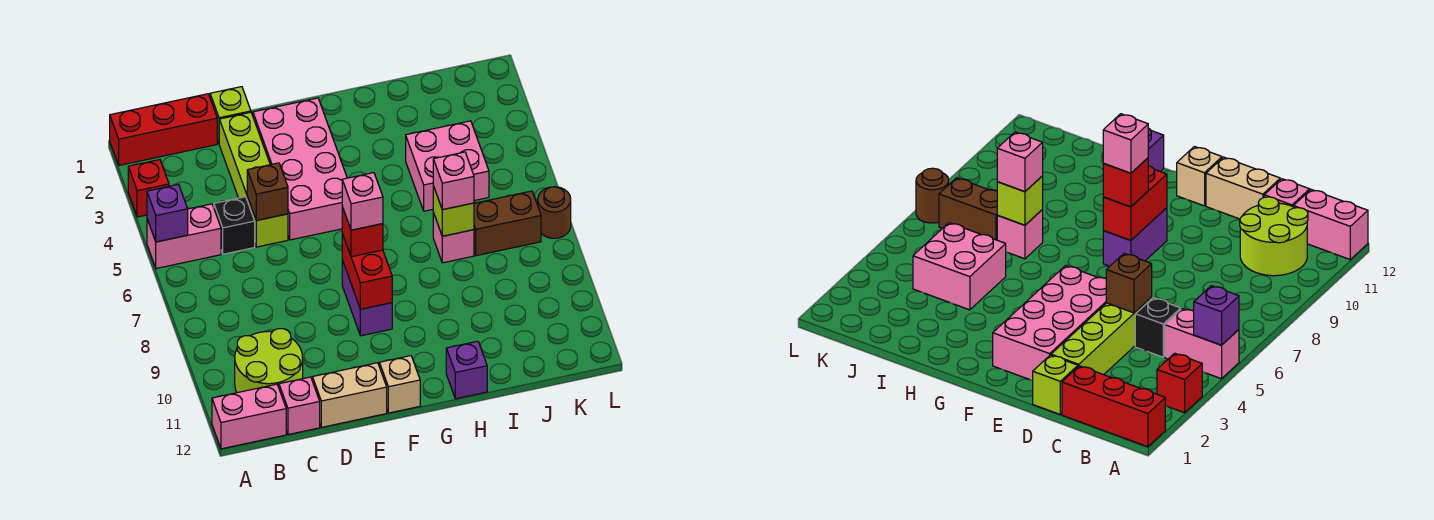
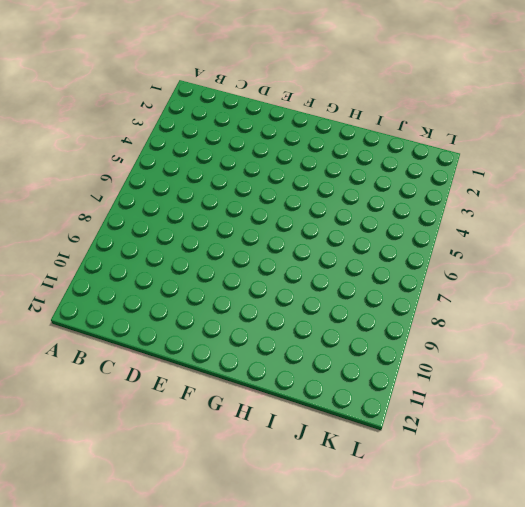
none -> red 1x3 brick [110,94,217,165]
none -> red 1x1 brick [128,160,169,217]
none -> pink 1x2 brick [147,204,221,269]

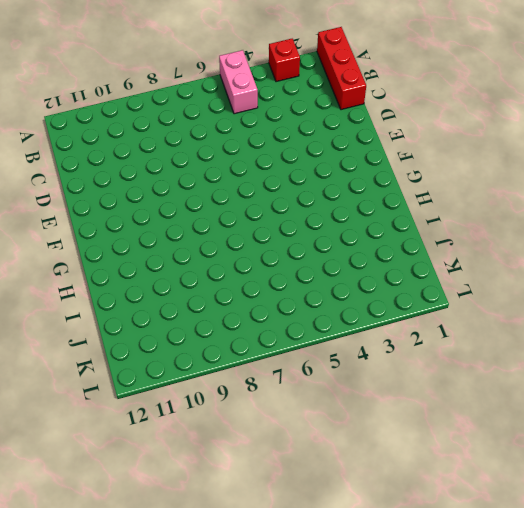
none -> pink 1x2 brick [212,384,286,449]
none -> lime 2x2 round brick [235,329,303,393]
none -> black 1x1 brick [214,197,255,254]

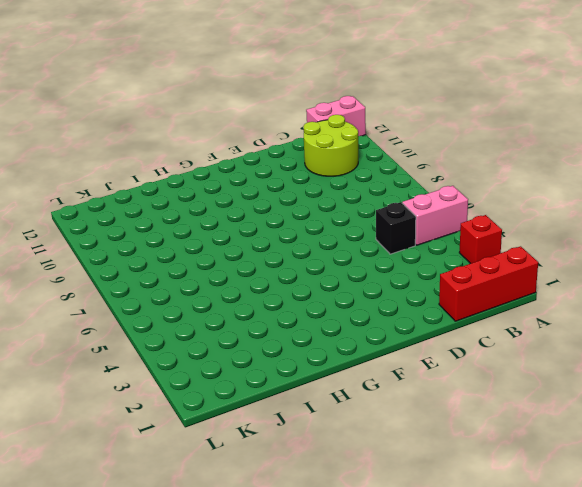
none -> pink 1x1 brick [279,377,320,435]
none -> lime 1x1 brick [210,87,251,143]
none -> lime 1x4 brick [219,112,288,247]

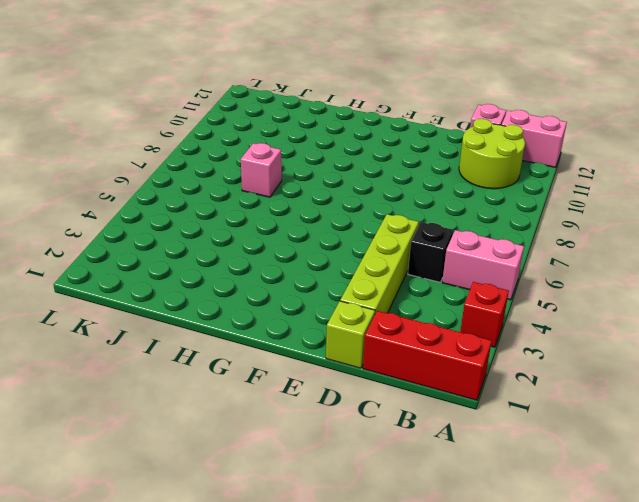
none -> tan 1x2 brick [312,363,387,427]
none -> pink 2x4 brick [253,98,347,240]
none -> purple 1x2 brick [342,260,392,336]

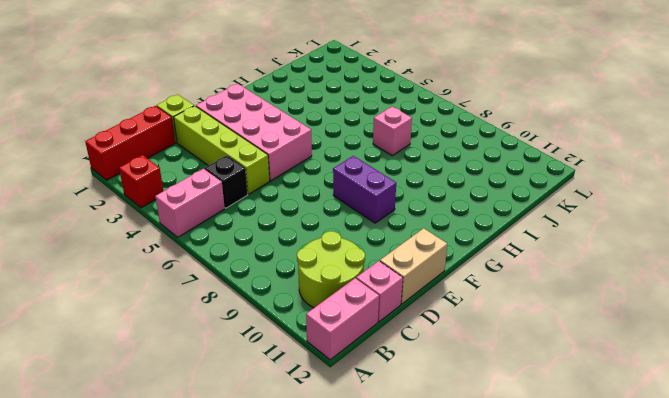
none -> tan 1x1 brick [379,356,420,413]
none -> purple 1x1 brick [446,341,487,399]
none -> pink 2x2 brick [406,121,489,211]

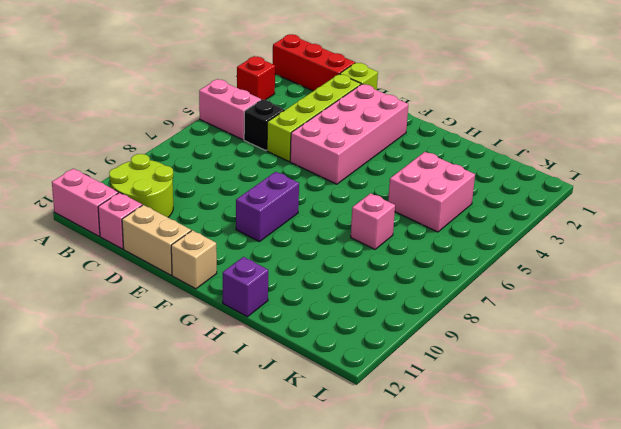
none -> brown 1x2 brick [474,191,541,256]
none -> brown 1x1 round brick [538,187,571,239]
none -> purple 1x1 brick [147,184,188,242]

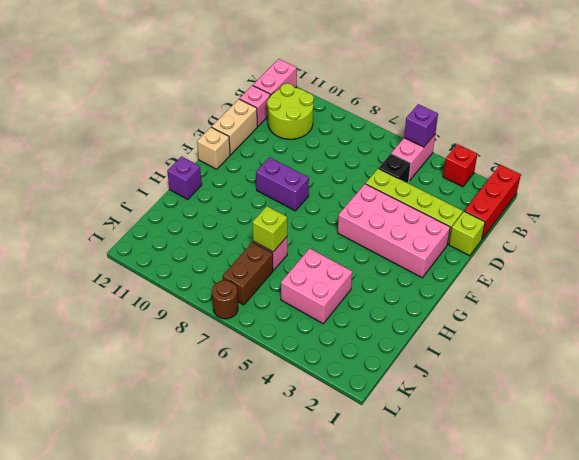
none -> brown 1x1 brick [247,163,288,220]
none -> red 1x2 brick [342,234,392,309]
none -> red 1x1 brick [342,207,383,257]

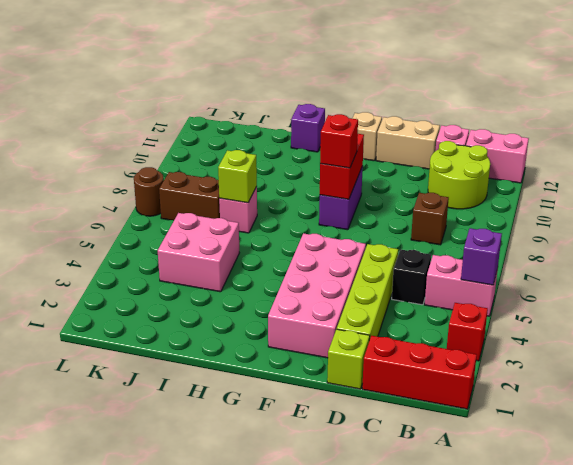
brown 1x1 brick [411,193,449,245] -> brown 1x1 brick moved to [247,163,288,220]
none -> pink 1x1 brick [433,152,474,210]
none -> pink 1x1 brick [342,173,383,230]

